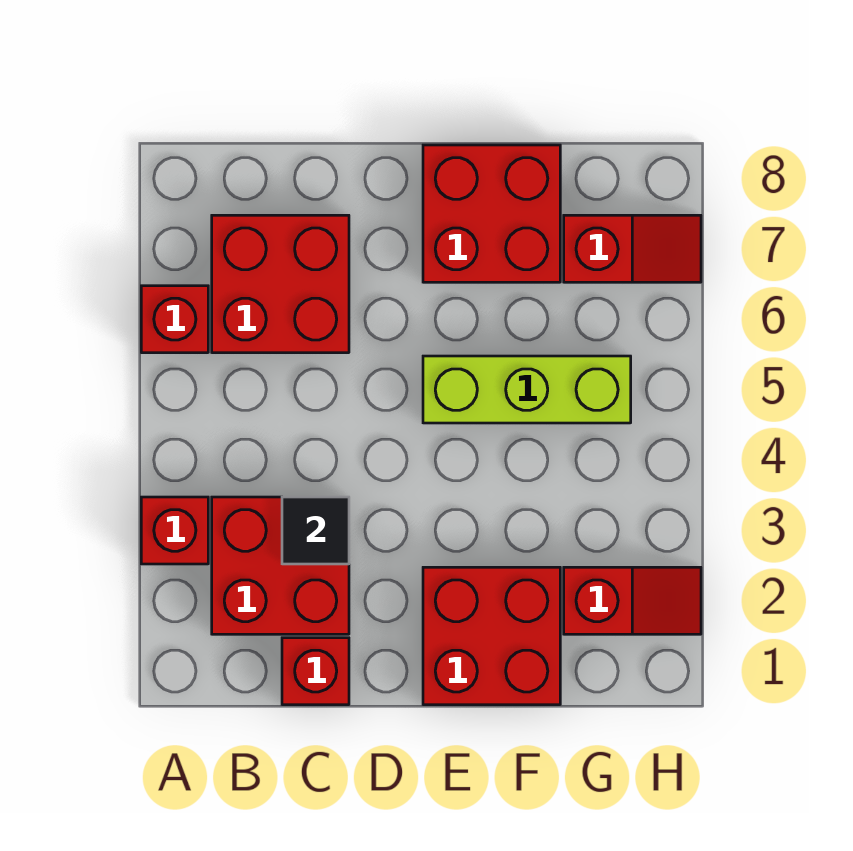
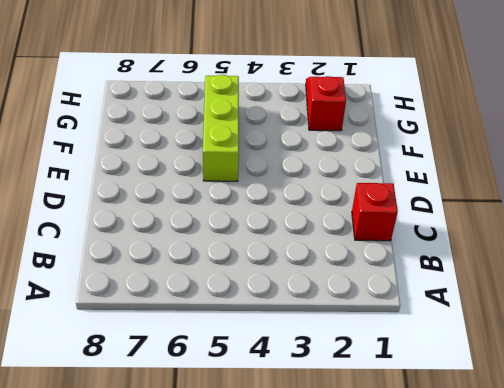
none -> red 1x1 brick [141,497,208,564]
none -> red 1x1 brick [141,286,208,353]

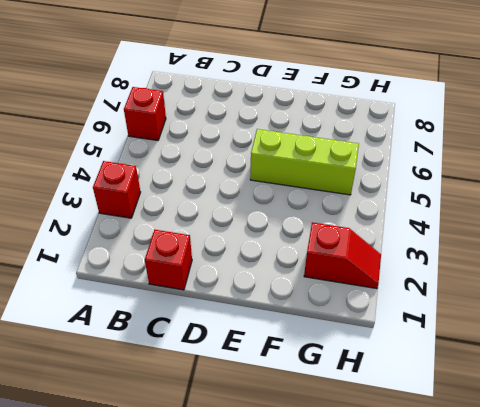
none -> red 2x2 brick [212,497,349,634]
none -> red 2x2 brick [212,215,349,353]

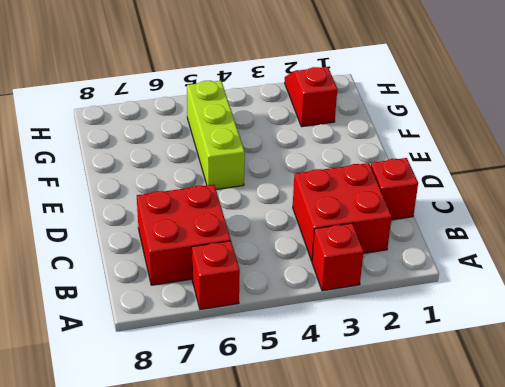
none -> red 2x2 brick [423,567,560,705]
none -> red 2x2 brick [423,145,560,282]

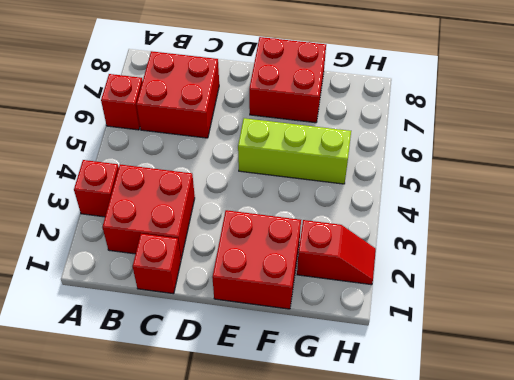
none -> red 1x2 slope [564,215,701,282]
none -> black 1x1 tile [282,497,349,564]

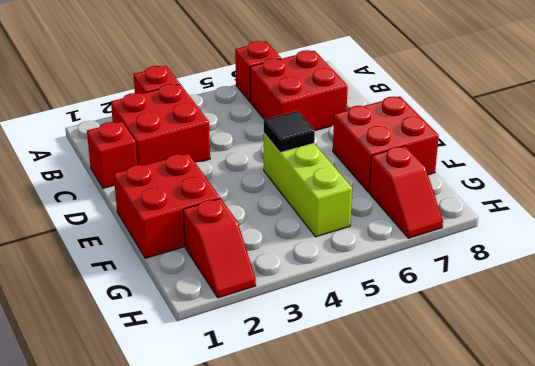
black 1x1 tile [264,111,315,152] -> black 1x1 tile moved to [282,497,349,564]

